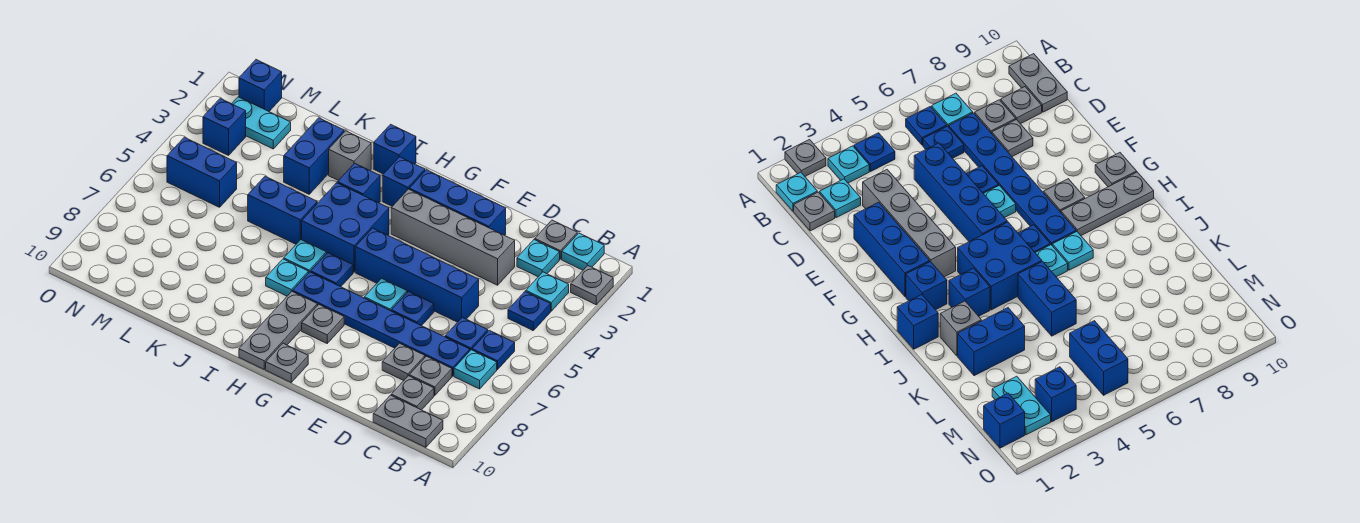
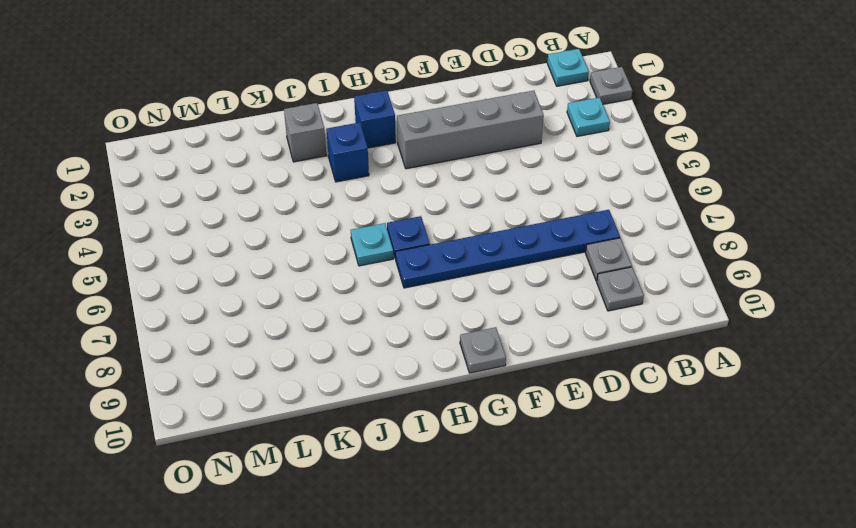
none -> blue 1x1 plate [508,291,551,330]
none -> blue 1x1 plate [472,330,515,370]
none -> cyan 1x1 plate [454,350,497,389]
none -> grey 1x2 plate [373,395,443,447]

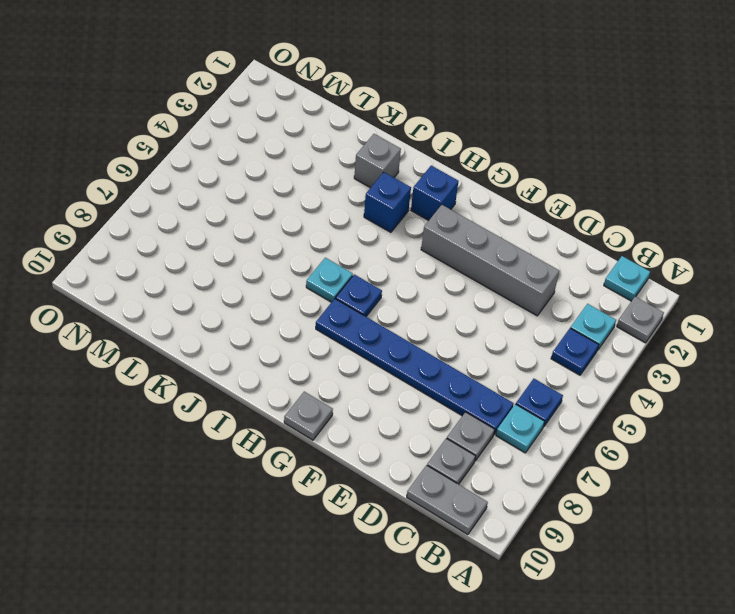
none -> grey 1x1 plate [535,220,577,259]
none -> cyan 1x1 plate [517,240,560,277]
none -> blue 1x1 plate [445,317,488,350]
none -> blue 1x4 brick [355,228,479,322]

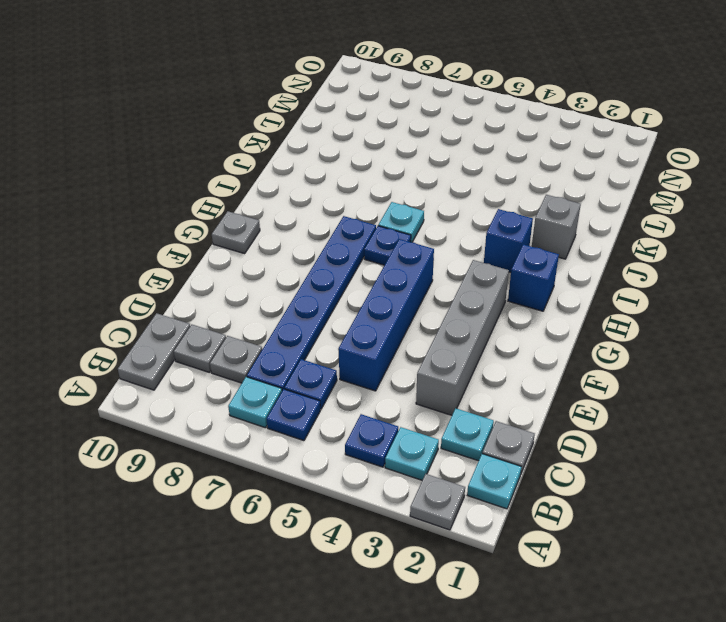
none -> grey 1x1 plate [382,343,425,381]
none -> blue 1x3 brick [409,170,506,235]
none -> blue 1x1 plate [391,291,434,326]
none -> cyan 1x1 plate [364,278,407,311]

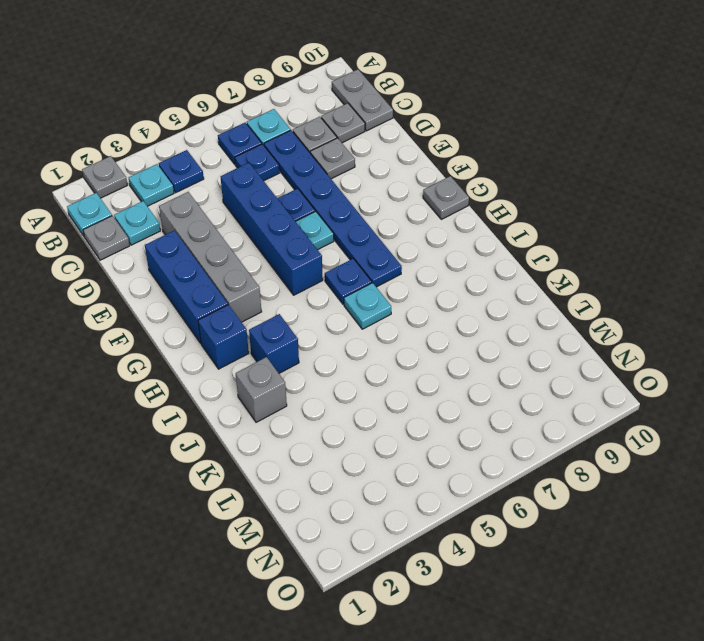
none -> grey 1x1 plate [302,305,344,343]
none -> blue 2x2 brick [302,183,389,272]
none -> grey 1x3 plate [239,291,317,369]
none -> blue 1x1 brick [373,124,416,174]

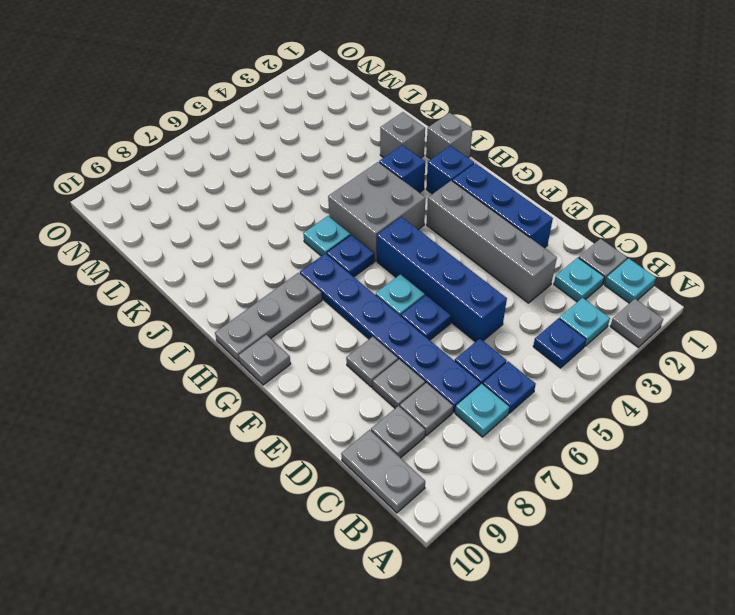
grey 1x1 plate [346,337,398,387] -> grey 1x1 plate moved to [302,305,344,343]
grey 2x2 brick [328,162,425,261] -> blue 2x2 brick [302,183,389,272]
grey 1x1 brick [426,113,473,159] -> blue 1x1 brick [373,124,416,174]
none -> cyan 1x1 plate [266,259,308,296]
none -> blue 1x2 brick [248,176,317,244]
none -> blue 1x2 brick [284,118,344,194]
none -> cyan 1x2 plate [232,97,291,149]

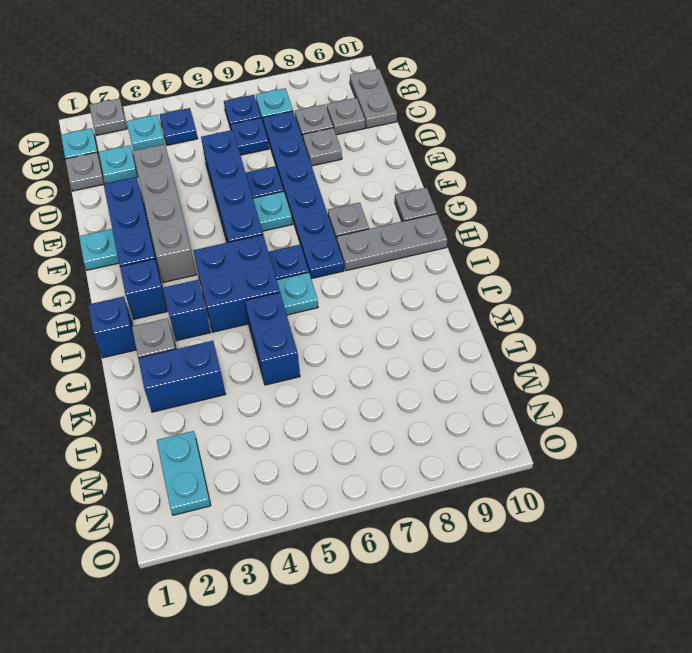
cyan 1x1 plate [79,229,119,270] -> cyan 1x1 plate moved to [266,259,308,296]
none -> blue 1x2 brick [167,137,237,207]
none -> blue 1x1 brick [239,60,282,111]
none -> blue 1x1 brick [203,98,246,155]

